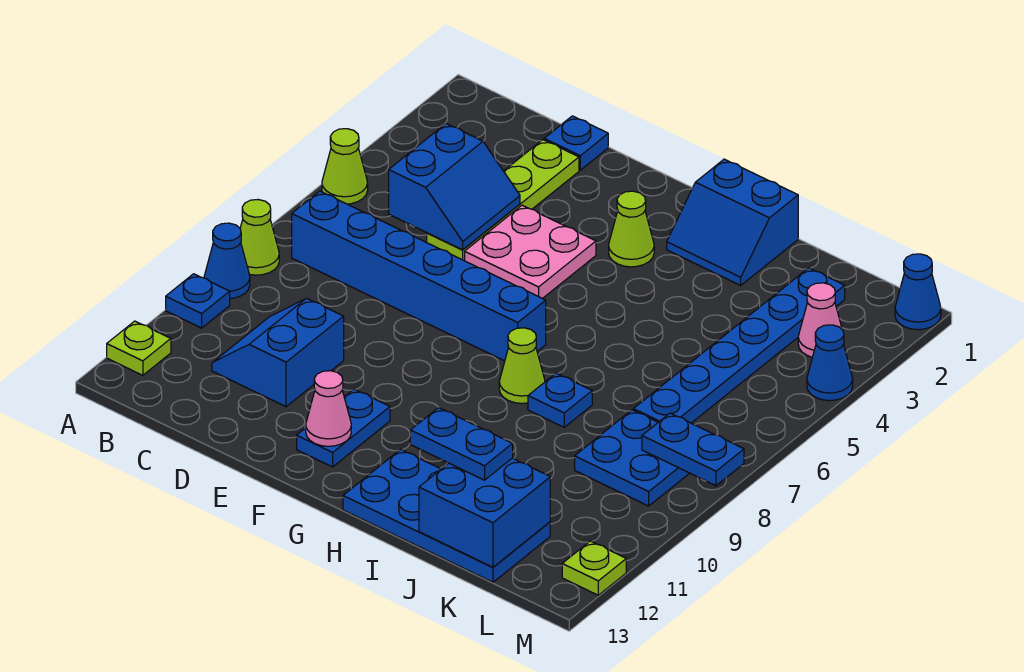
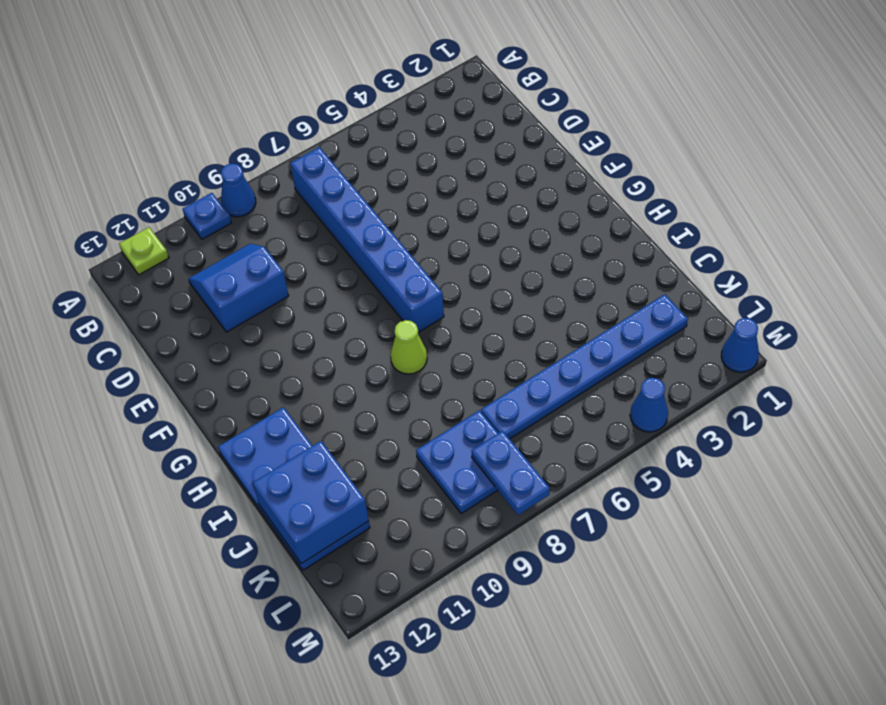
none -> lime 1x1 cone [322,129,368,204]
none -> lime 1x1 cone [240,200,279,275]
none -> blue 1x1 plate [544,116,608,170]

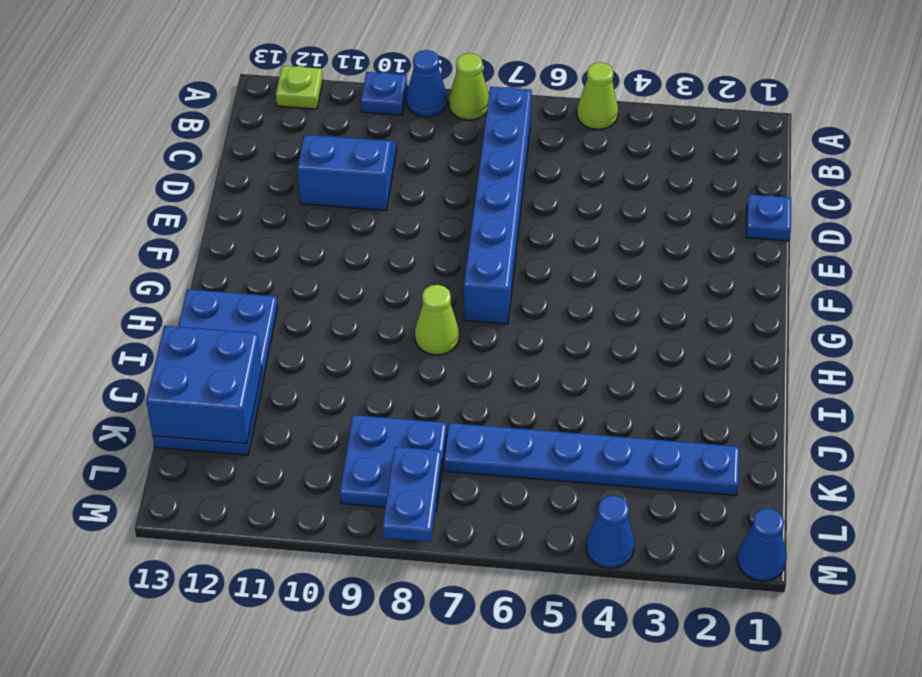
none -> lime 1x4 plate [427,140,579,261]
none -> pink 2x2 plate [465,205,596,299]
none -> blue 1x2 plate [297,389,390,467]

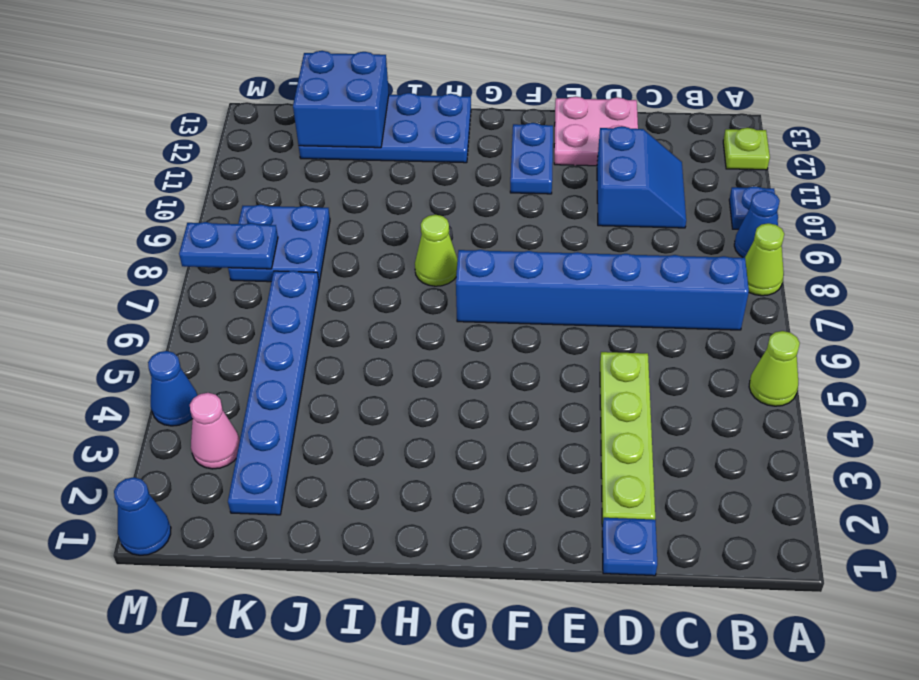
pink 2x2 plate [554,96,638,166] -> pink 2x2 plate moved to [465,205,596,299]
none -> lime 1x1 cone [609,191,654,267]
none -> blue 2x2 slope [667,159,798,285]
none -> blue 1x1 plate [528,373,592,427]

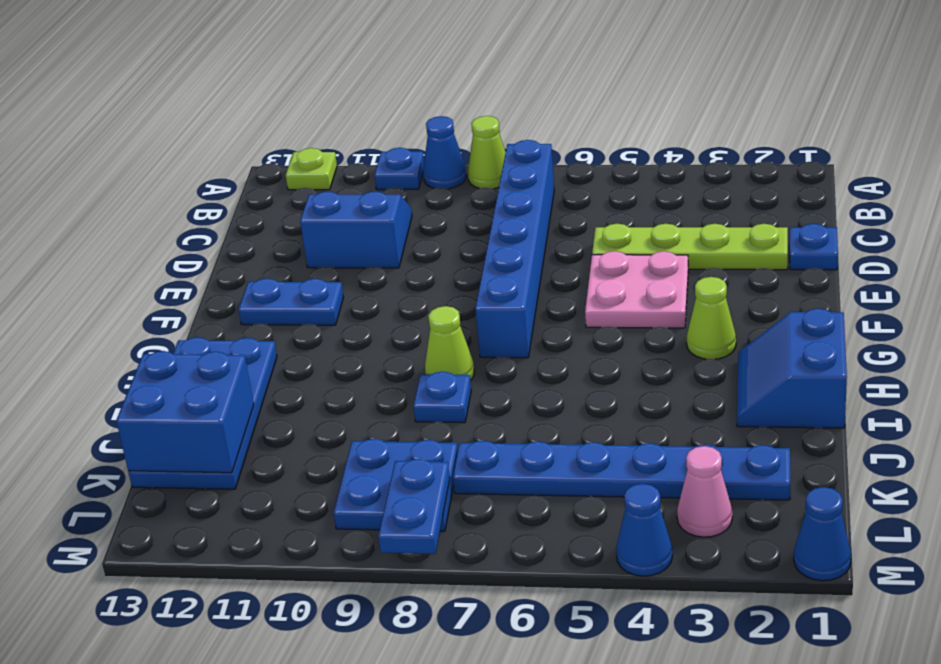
none -> lime 1x1 cone [322,129,368,204]
none -> lime 1x1 plate [562,541,626,595]
none -> blue 2x2 slope [389,124,520,250]

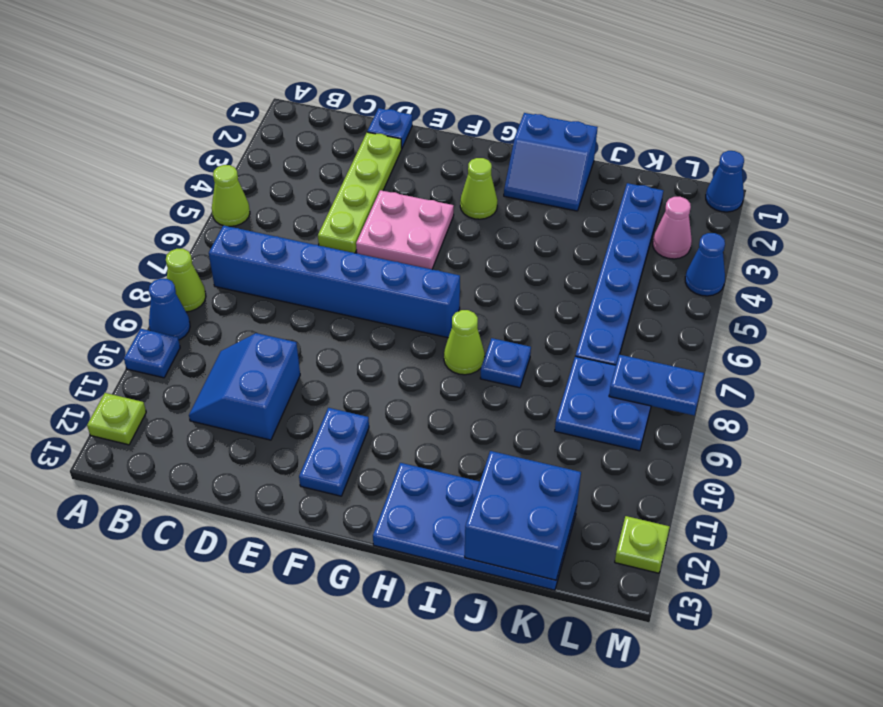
none -> blue 2x2 slope [389,124,520,250]
none -> pink 1x1 cone [306,371,351,446]
none -> blue 1x2 plate [410,408,513,480]

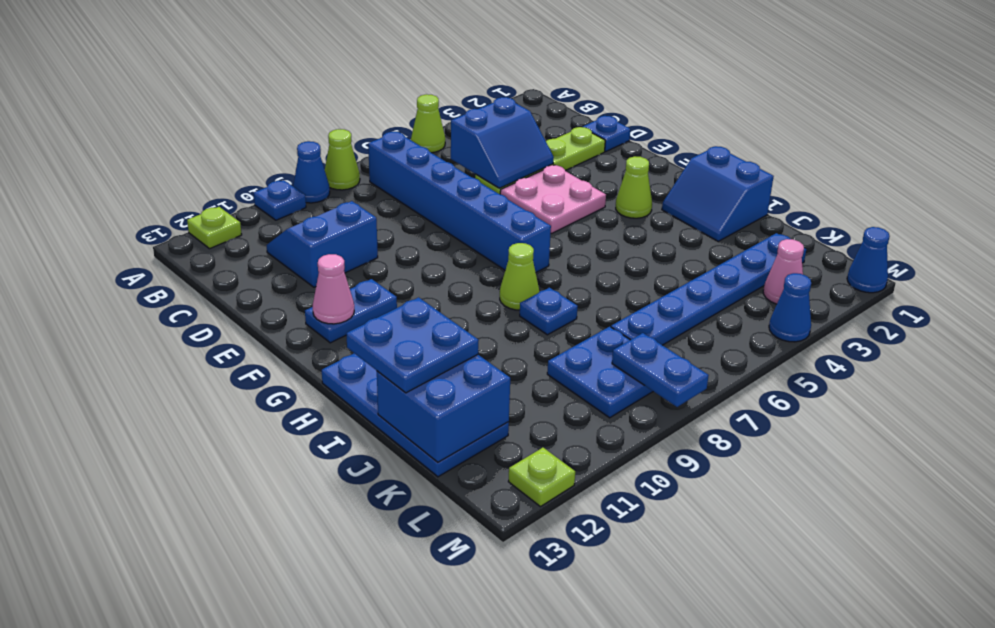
blue 2x2 plate [346,297,479,393] -> blue 1x2 plate [410,408,513,480]

